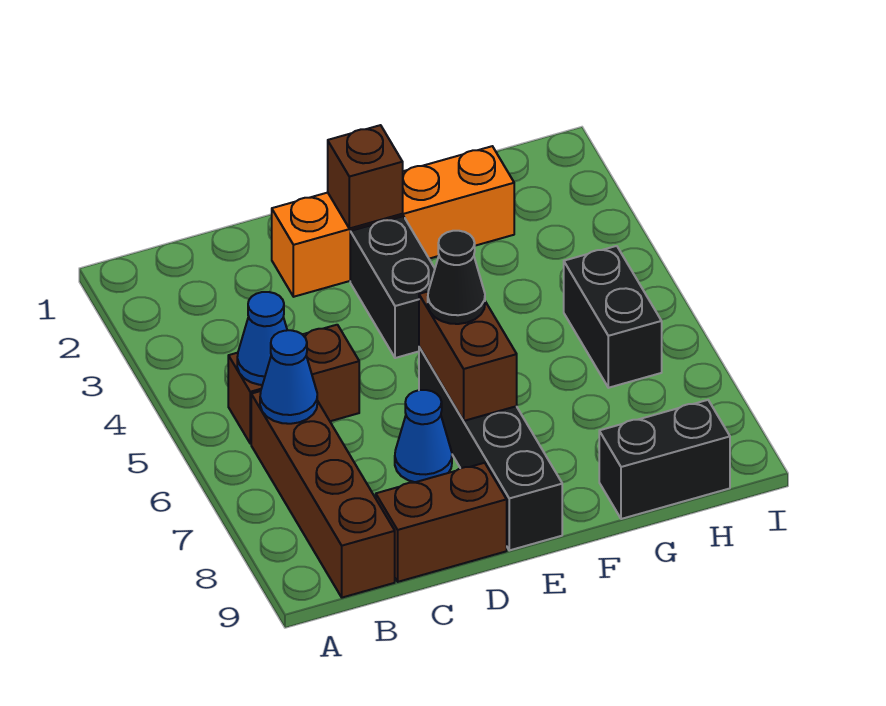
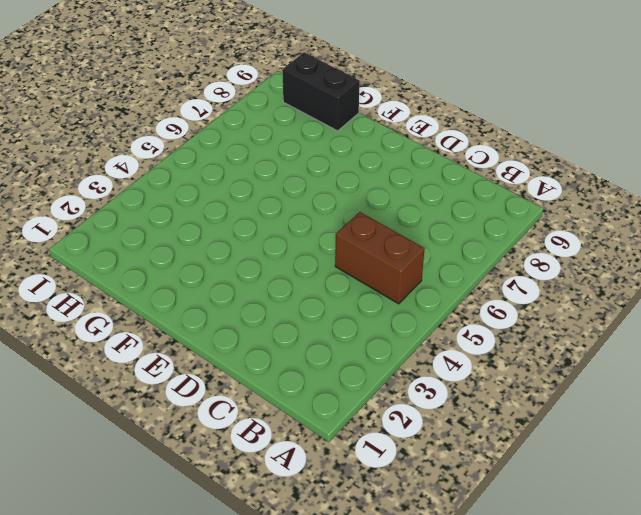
none -> brown 1x4 brick [251,391,395,598]
none -> brown 1x2 brick [376,463,507,582]
none -> orange 1x4 brick [272,146,514,297]

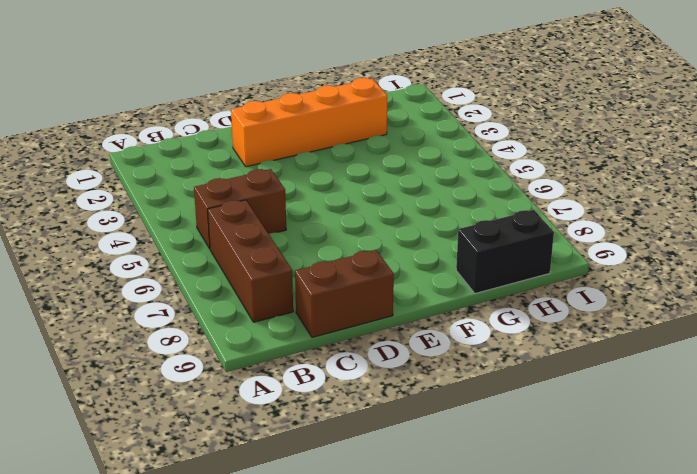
brown 1x3 brick [208,200,293,322] -> brown 1x4 brick [251,391,395,598]
none -> blue 1x1 cone [395,390,452,482]
none -> black 1x2 brick [350,216,435,358]
none -> black 1x4 brick [419,347,562,550]

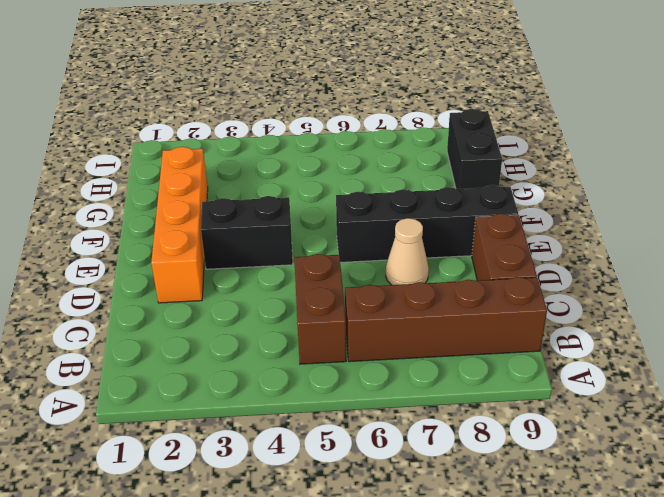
tan 1x1 cone [386,218,429,285] -> blue 1x1 cone [395,390,452,482]
none -> black 1x2 brick [564,246,662,388]
none -> blue 1x1 cone [237,292,287,385]
none -> blue 1x1 cone [260,330,317,424]

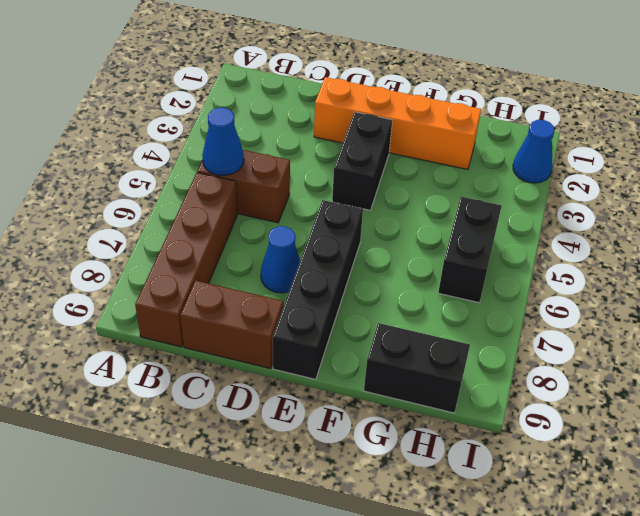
blue 1x1 cone [513,120,554,183] -> blue 1x1 cone moved to [260,330,317,424]
none -> brown 1x1 brick [328,125,403,229]
none -> brown 1x2 brick [419,292,517,421]
none -> black 1x1 cone [428,231,485,324]

